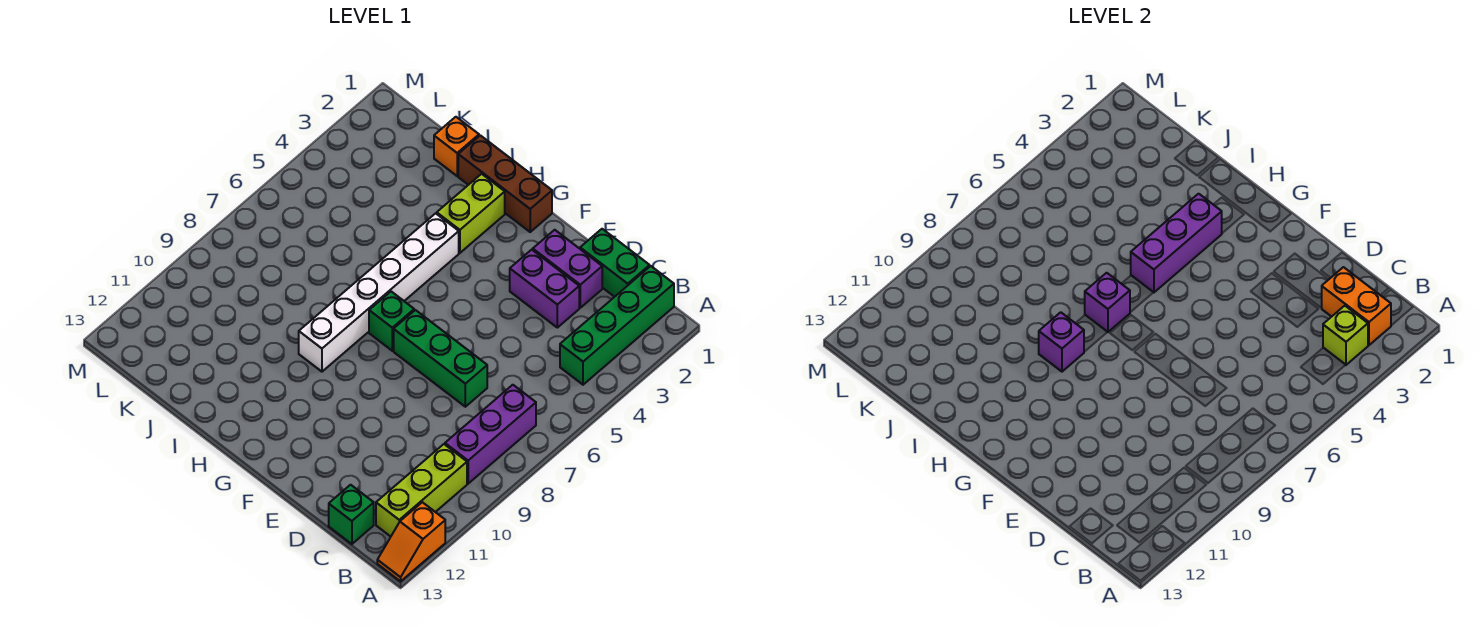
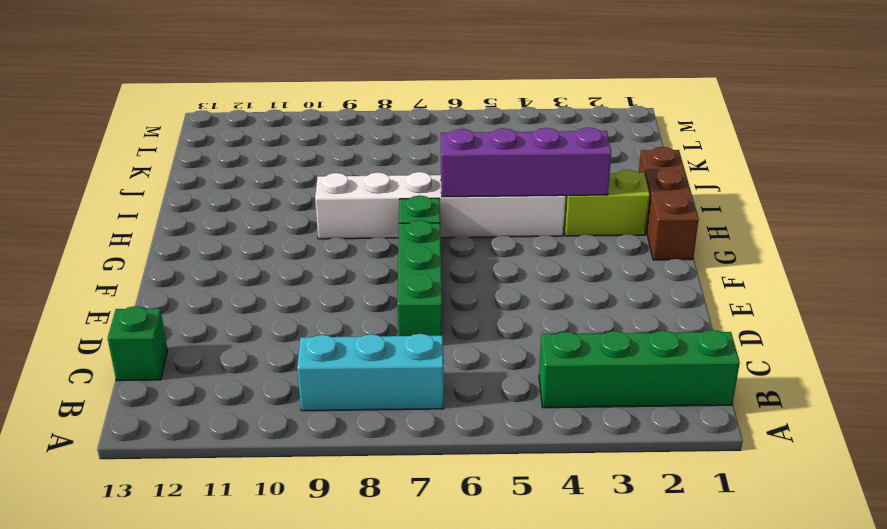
cyan 1x3 brick [297,334,444,411] -> purple 1x3 brick [445,385,536,484]
purple 1x4 brick [441,128,611,197] -> purple 1x3 brick [1131,194,1222,293]
none -> orange 1x2 slope [377,502,445,581]
none -> lime 1x3 brick [376,444,467,537]
none -> green 1x2 brick [580,229,650,297]

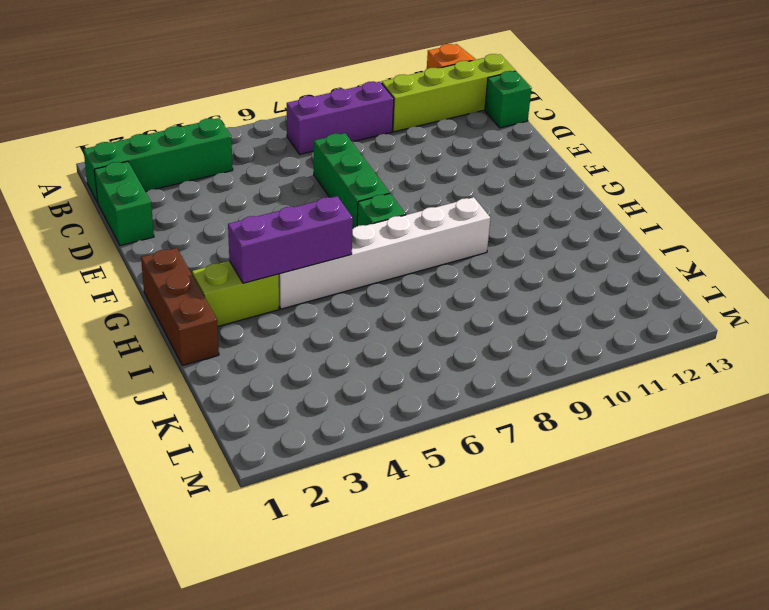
lime 1x4 brick [382,54,515,132] -> lime 1x3 brick [376,444,467,537]
none -> purple 1x2 brick [533,230,602,308]
none -> purple 1x2 brick [510,250,579,328]
none -> orange 1x1 brick [434,117,479,176]

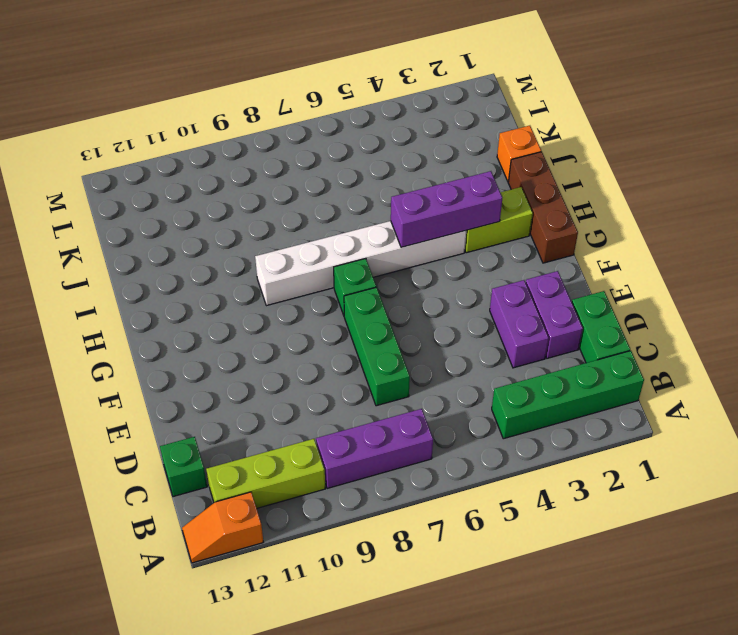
none -> orange 1x2 brick [1321,267,1391,345]
none -> lime 1x1 brick [1323,306,1368,365]
none -> purple 1x1 brick [1085,273,1130,332]

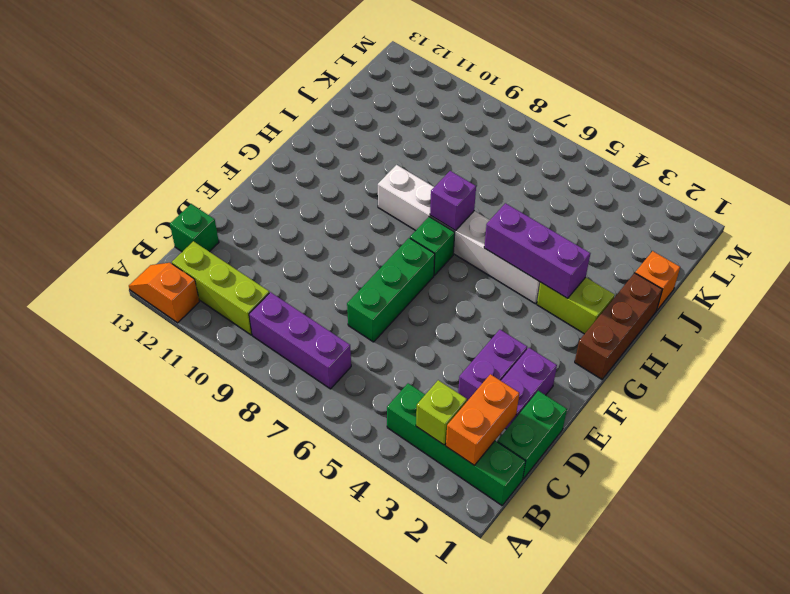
none -> purple 1x1 brick [1039,312,1084,372]

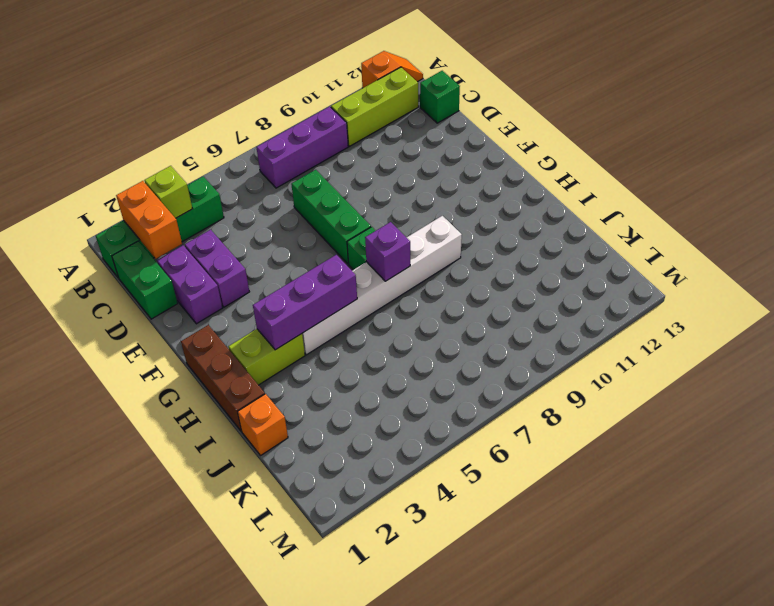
none -> purple 1x1 brick [1039,312,1084,372]

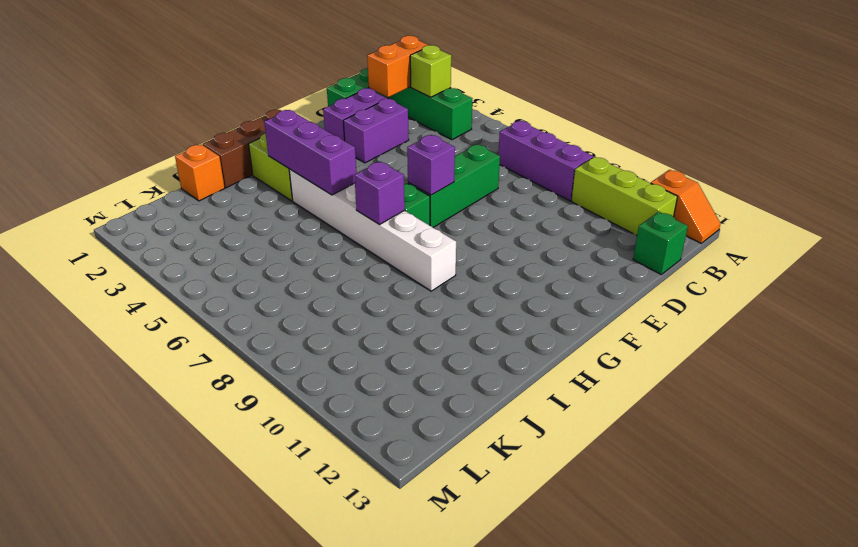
purple 1x1 brick [407,135,455,195] -> purple 1x1 brick moved to [1039,312,1084,372]

